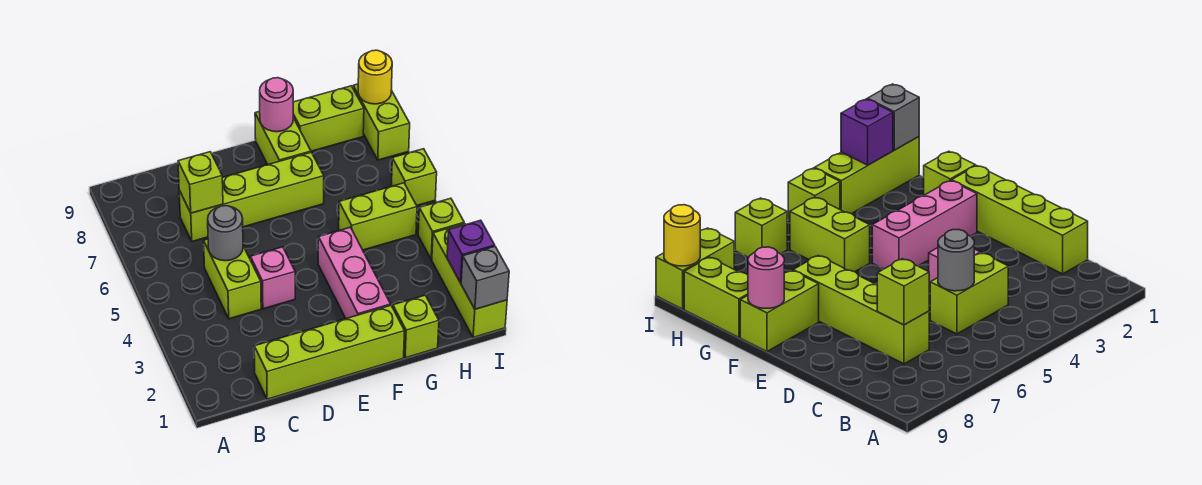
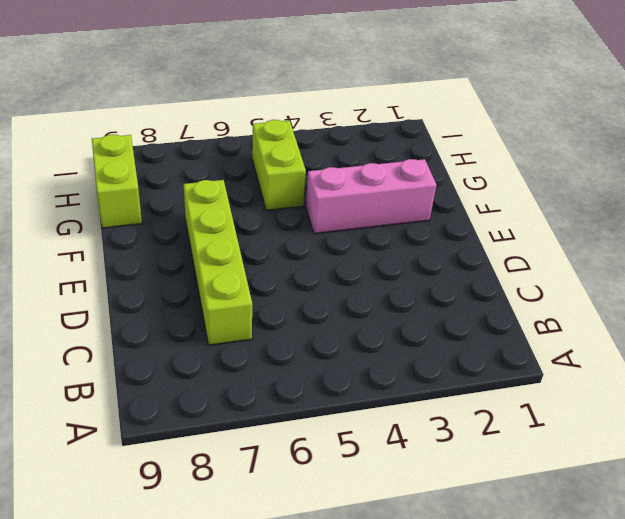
none -> lime 1x4 brick [254,305,405,399]
none -> lime 1x2 brick [204,239,261,319]
none -> pink 1x1 brick [250,247,295,309]

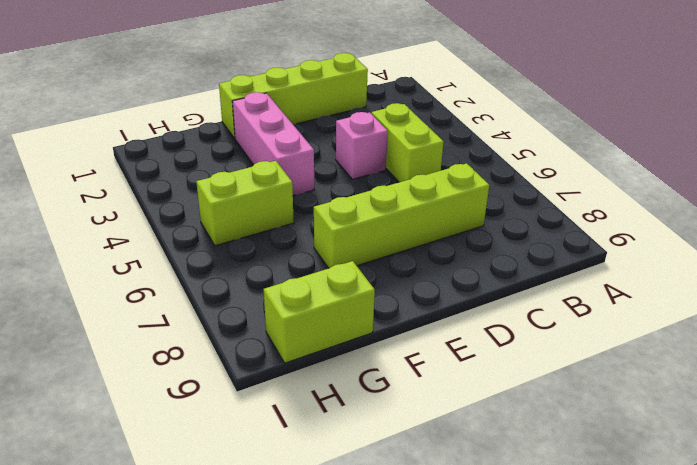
none -> lime 1x2 brick [255,111,311,165]
none -> lime 1x1 brick [393,295,439,358]
none -> lime 1x3 brick [432,224,507,337]

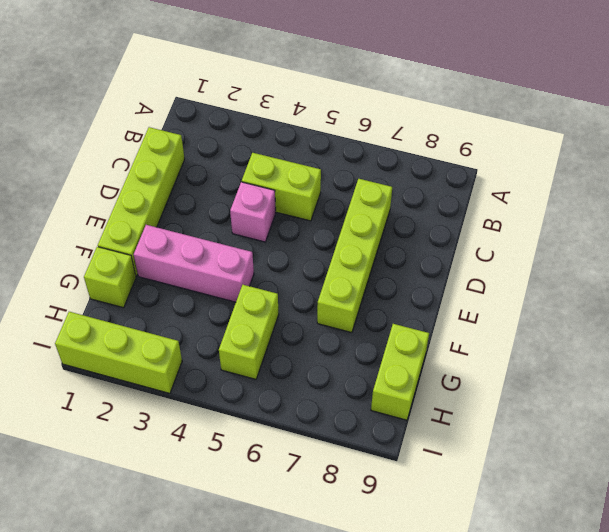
none -> lime 1x2 brick [255,111,311,165]
none -> lime 1x1 brick [418,198,464,259]
none -> lime 1x1 brick [392,149,437,205]

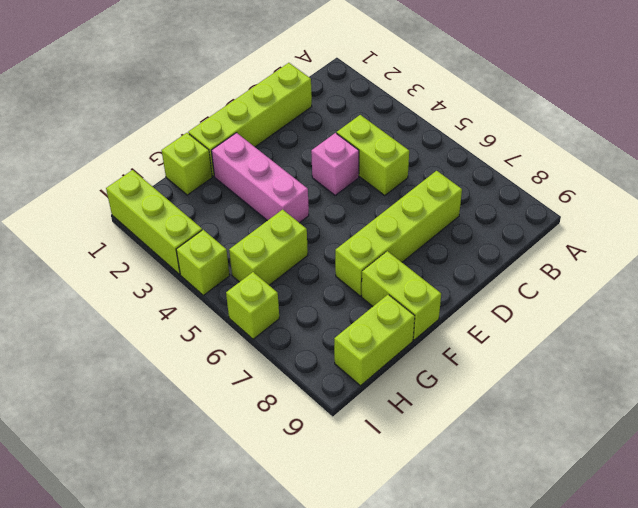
none -> lime 1x2 brick [353,84,410,160]
none -> grey 1x1 round brick [208,206,243,261]
none -> lime 1x1 brick [178,152,223,213]

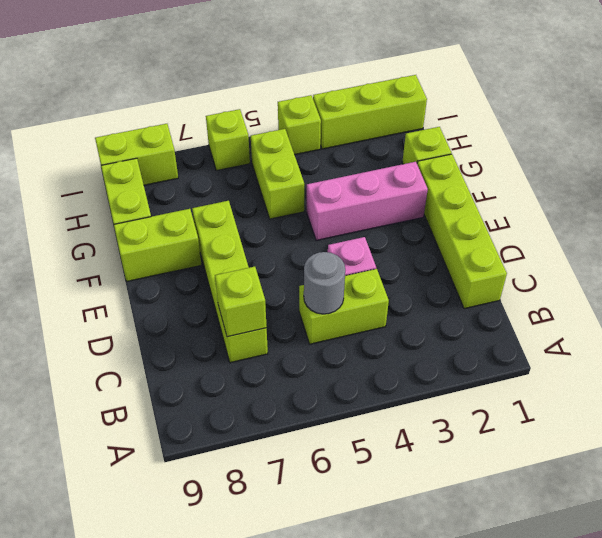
none -> pink 1x1 round brick [260,78,293,132]
none -> grey 1x1 brick [461,247,509,309]
none -> purple 1x1 brick [447,220,495,283]

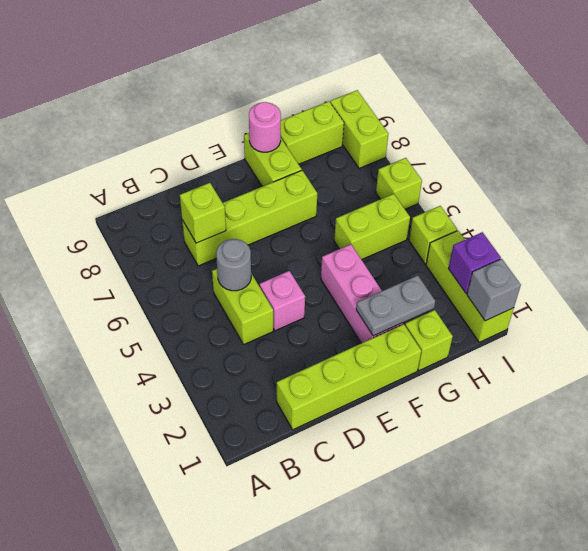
grey 1x2 plate [356,275,435,336] -> none
none -> yellow 1x1 round brick [358,50,392,104]

